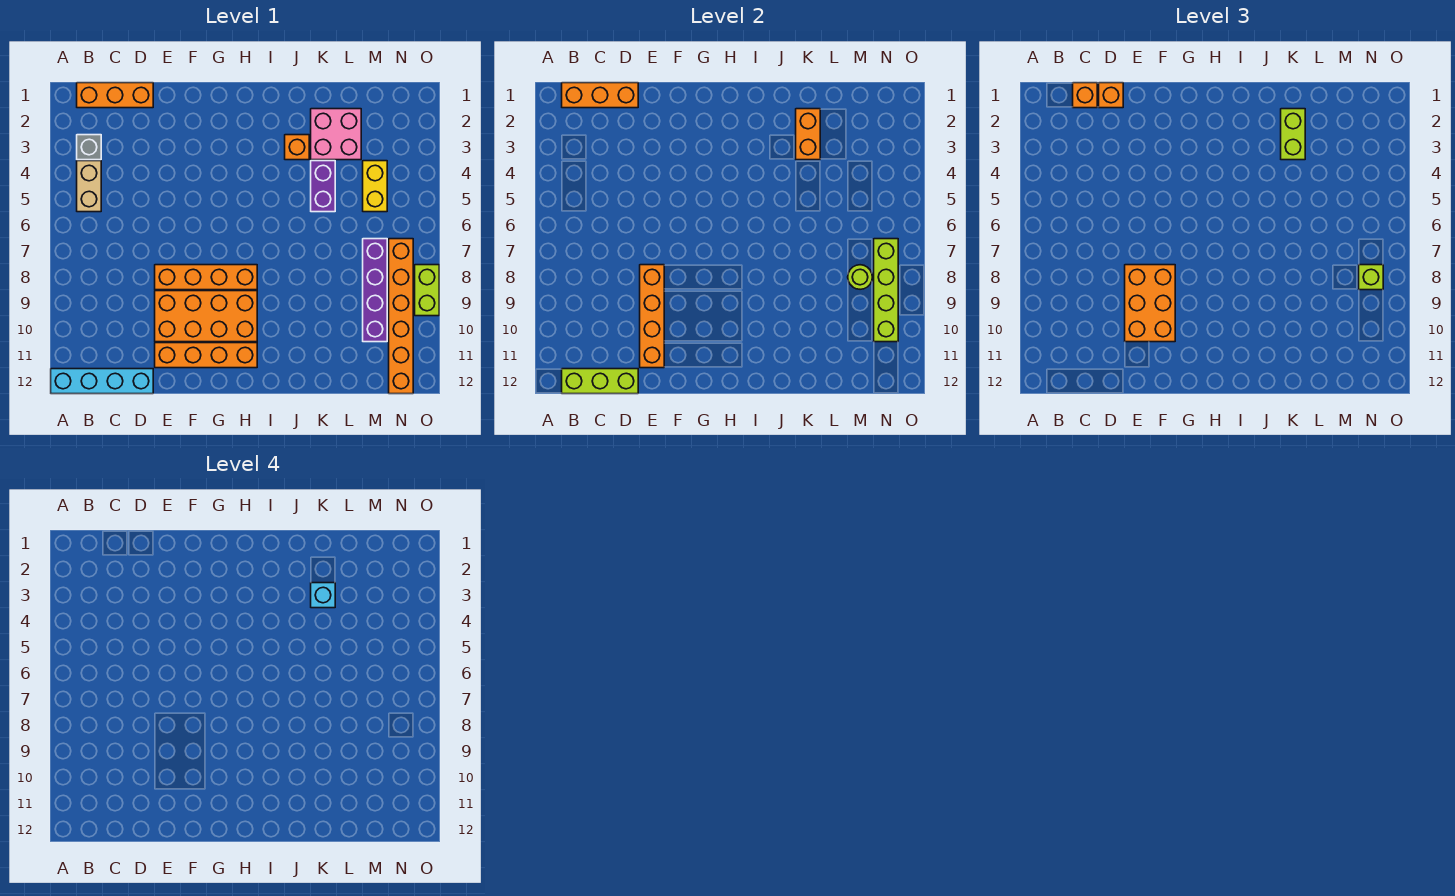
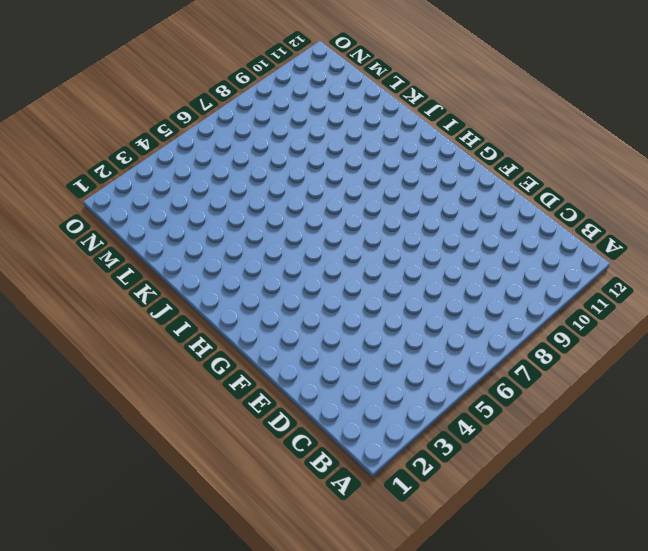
none -> cyan 1x4 brick [51,369,153,394]
none -> orange 1x3 brick [77,83,153,108]
none -> grey 1x1 brick [77,135,101,160]

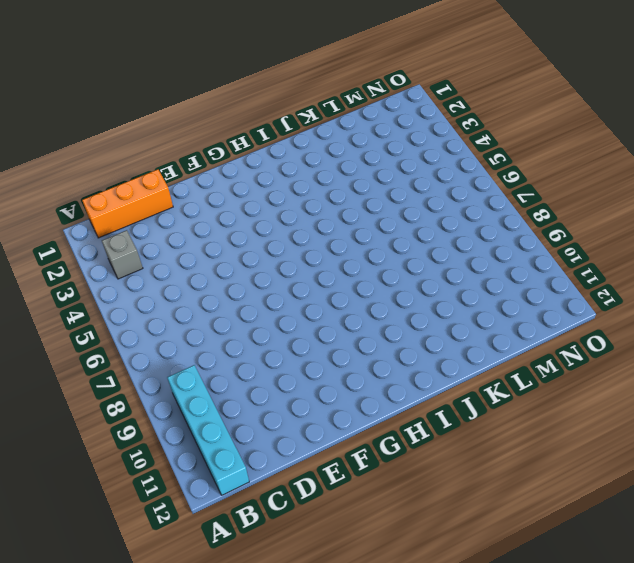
cyan 1x4 brick [167,365,249,495] -> cyan 1x4 brick turned to [51,369,153,394]
none -> tan 1x2 brick [77,161,101,212]
none -> orange 1x4 brick [155,265,257,290]
none -> orange 2x4 brick [155,291,257,342]

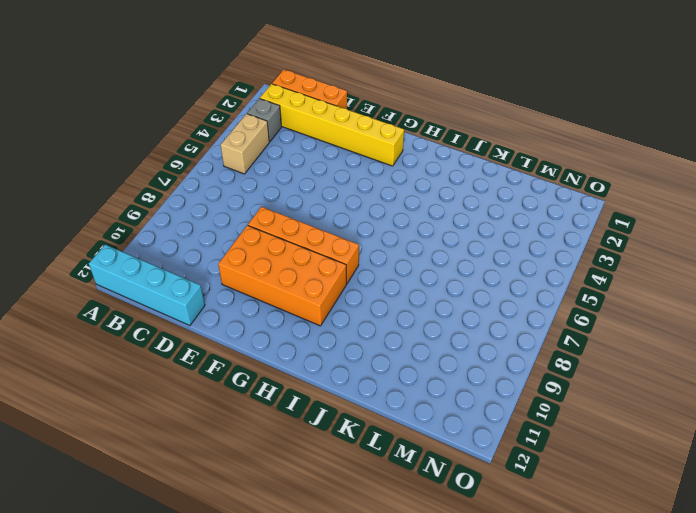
yellow 1x6 brick [260,84,404,166] -> none
none -> orange 1x4 brick [155,343,257,368]
none -> orange 1x1 brick [285,135,309,160]
none -> pink 2x2 brick [311,109,361,160]

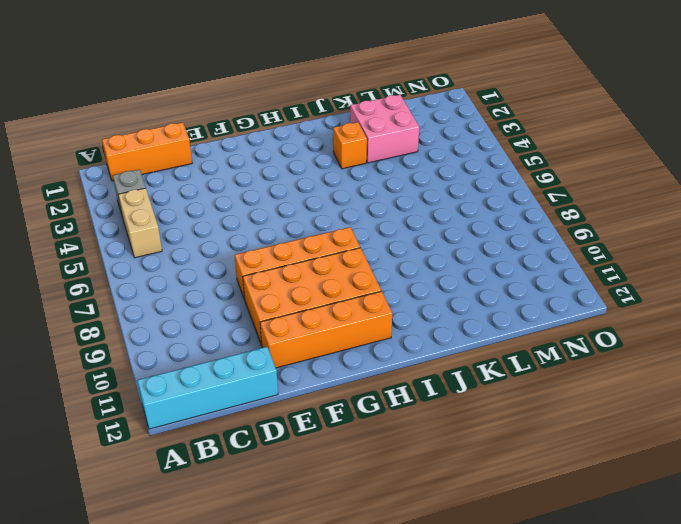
none -> purple 1x2 brick [311,161,335,212]
none -> yellow 1x2 brick [363,161,387,212]
none -> purple 1x4 brick [363,239,387,342]

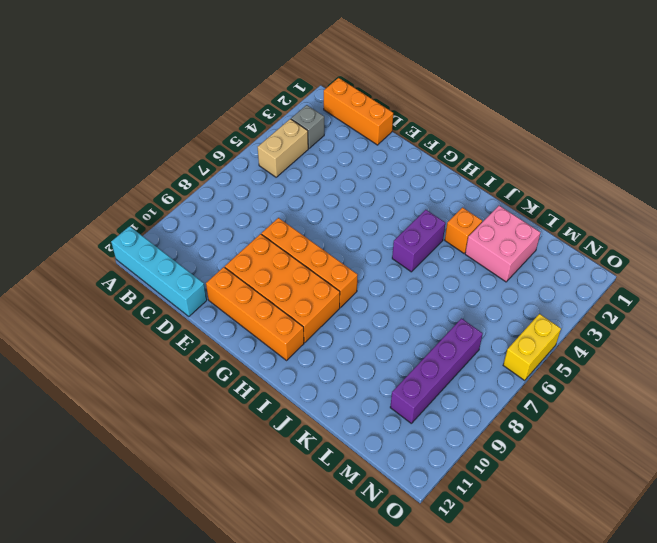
purple 1x2 brick [392,210,445,272] -> purple 1x2 brick moved to [311,161,335,212]
yellow 1x2 brick [503,314,561,380] -> yellow 1x2 brick moved to [363,161,387,212]
none -> orange 1x6 brick [389,239,413,394]
none -> lime 1x2 brick [415,265,439,316]
none -> orange 1x3 brick [562,83,638,108]

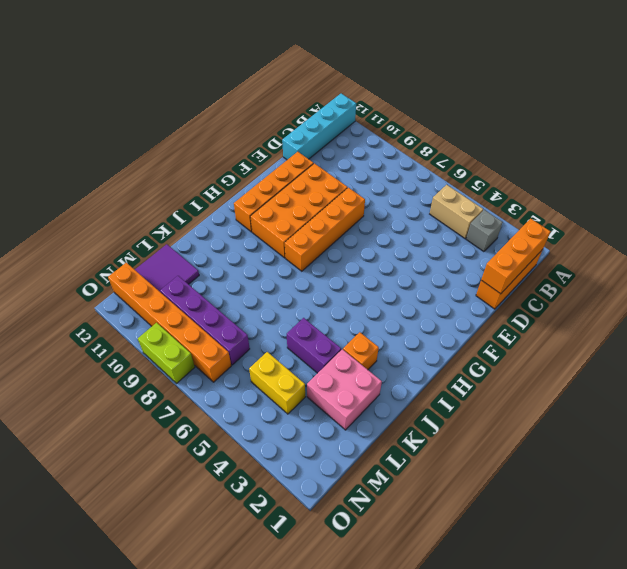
purple 2x2 tile [135,244,199,292] -> none
none -> lime 1x3 brick [562,369,638,394]
none -> orange 1x4 brick [640,265,664,368]
none -> orange 1x2 brick [796,109,820,160]

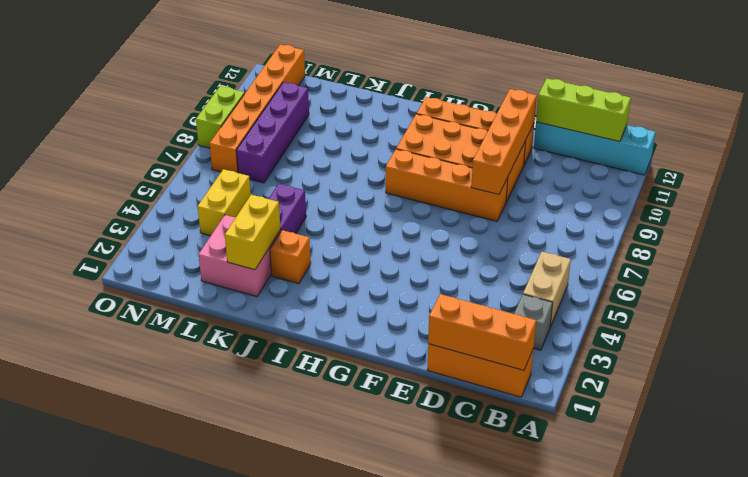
yellow 1x2 brick [225,195,280,270] -> orange 1x2 brick [796,109,820,160]
none -> lime 1x1 round brick [848,265,872,289]
none -> lime 1x4 brick [874,239,898,342]
none -> orange 1x1 brick [1073,83,1097,108]

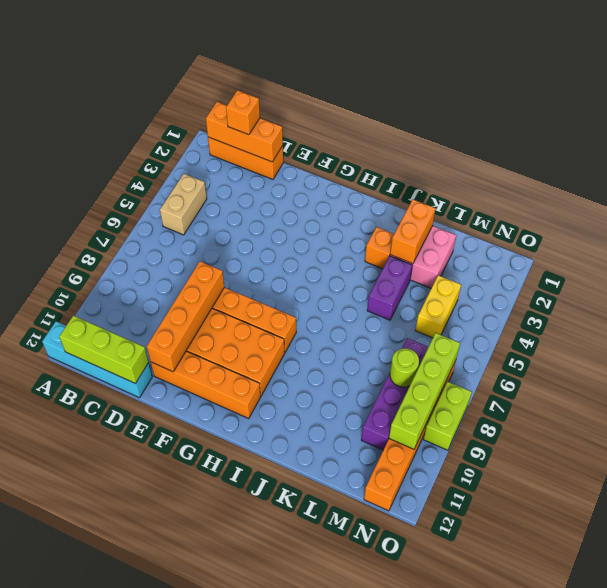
none -> grey 1x1 brick [77,135,101,160]
none -> orange 1x1 brick [1099,83,1123,108]
none -> orange 2x3 brick [1125,265,1175,342]

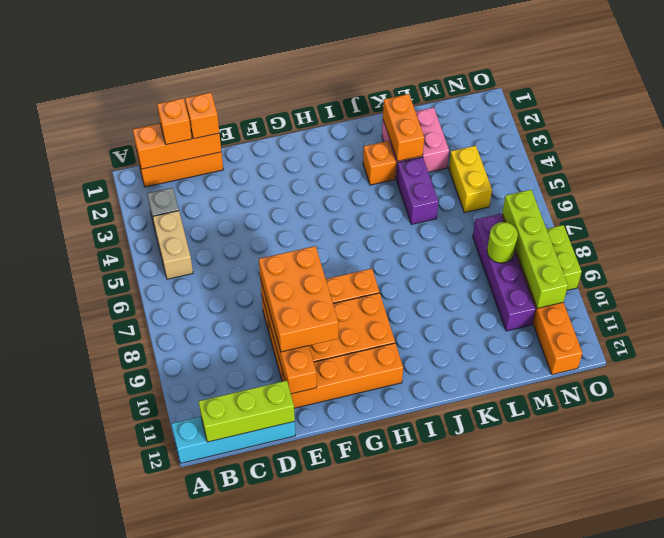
none -> lime 1x2 brick [1281,109,1305,160]
none -> lime 1x1 brick [1359,265,1383,290]
none -> cyan 1x1 brick [311,583,335,608]

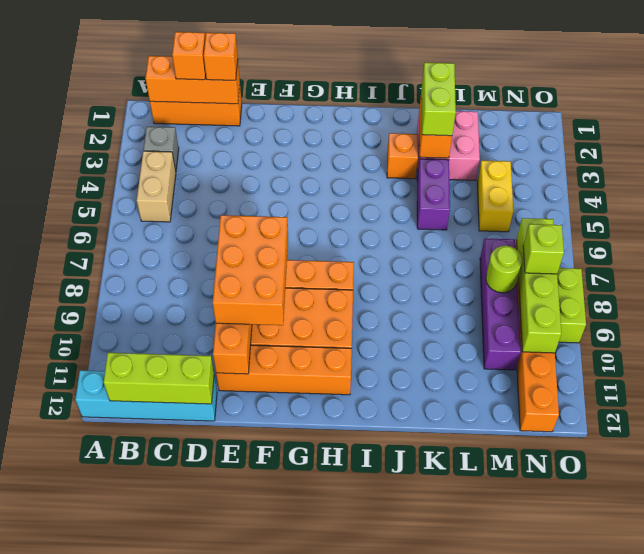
none -> cyan 1x1 brick [311,583,335,608]

